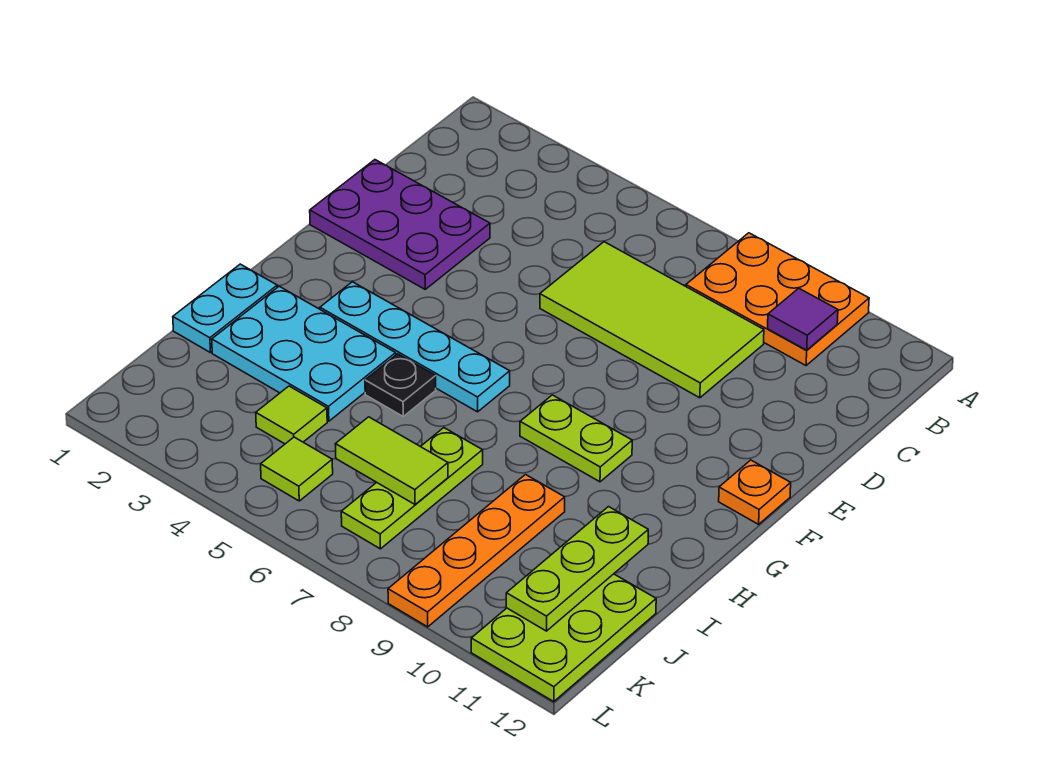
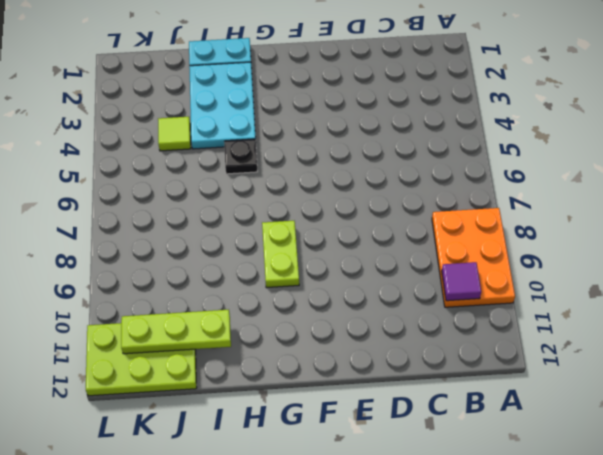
none -> lime 2x4 tile [540,242,764,398]
none -> purple 2x3 plate [310,160,490,289]
none -> orange 1x1 plate [719,460,791,524]

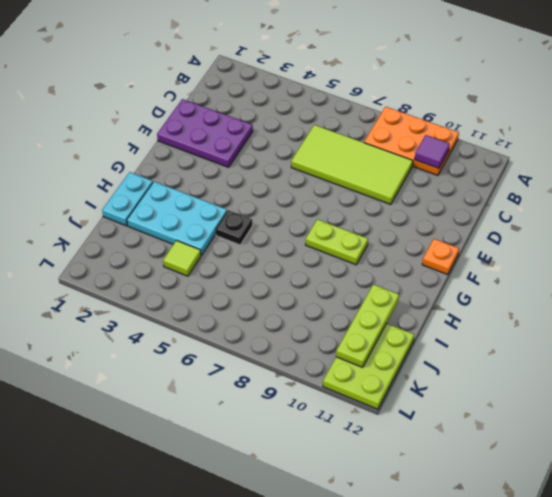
none -> cyan 1x4 plate [320,282,510,412]
none -> lime 1x3 plate [341,428,483,549]
none -> orange 1x4 plate [388,475,565,627]

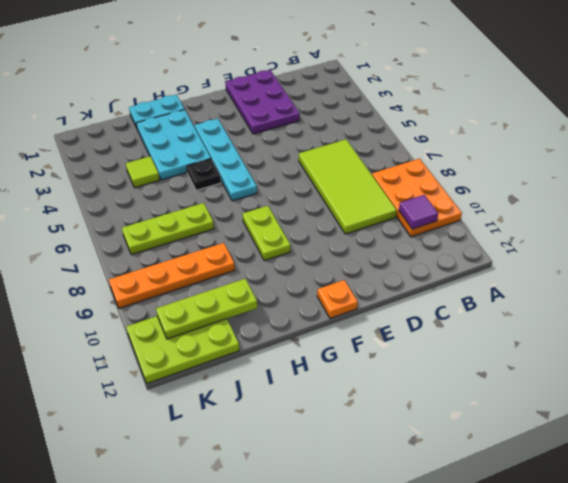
none -> lime 1x1 tile [261,437,333,501]
none -> lime 1x2 tile [335,417,448,505]

